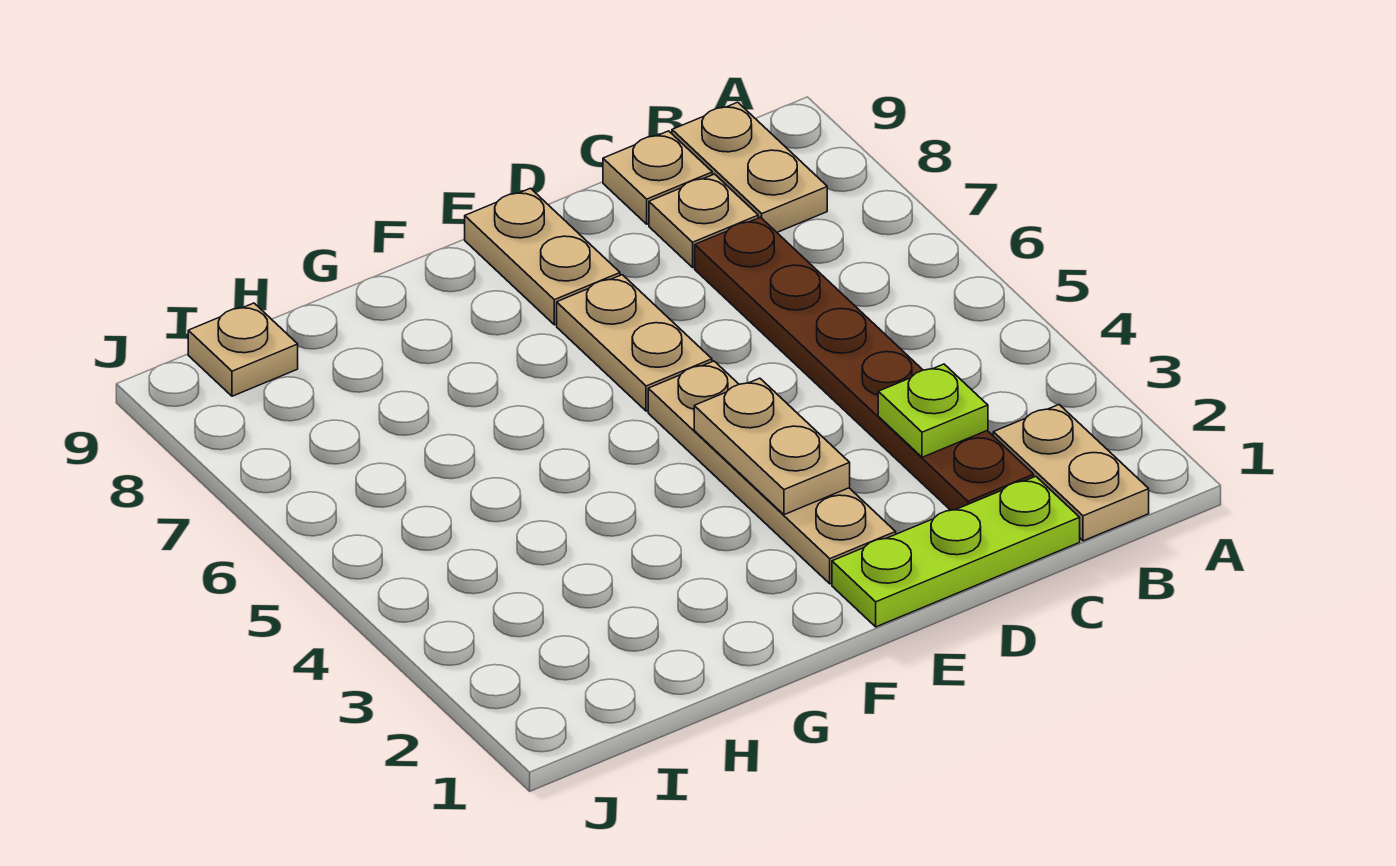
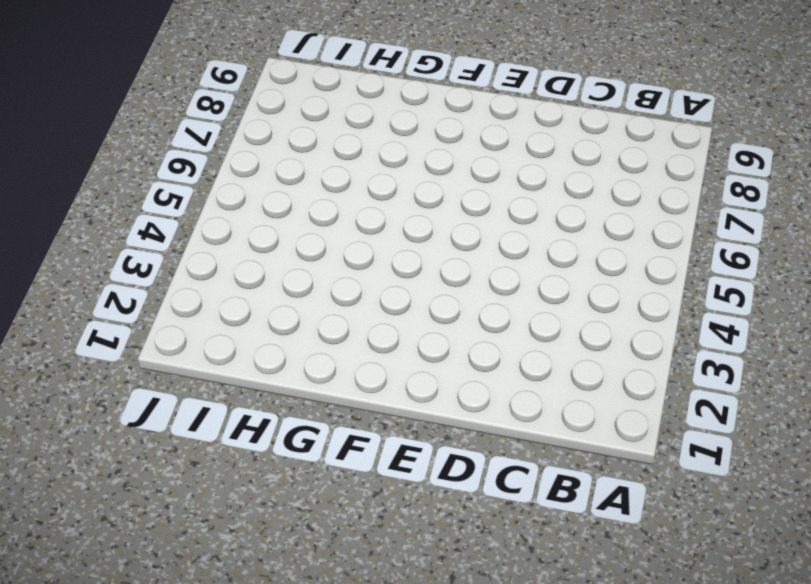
none -> tan 1x2 plate [993,405,1149,541]
none -> tan 1x2 plate [672,102,827,232]
none -> lime 1x3 plate [832,476,1080,627]

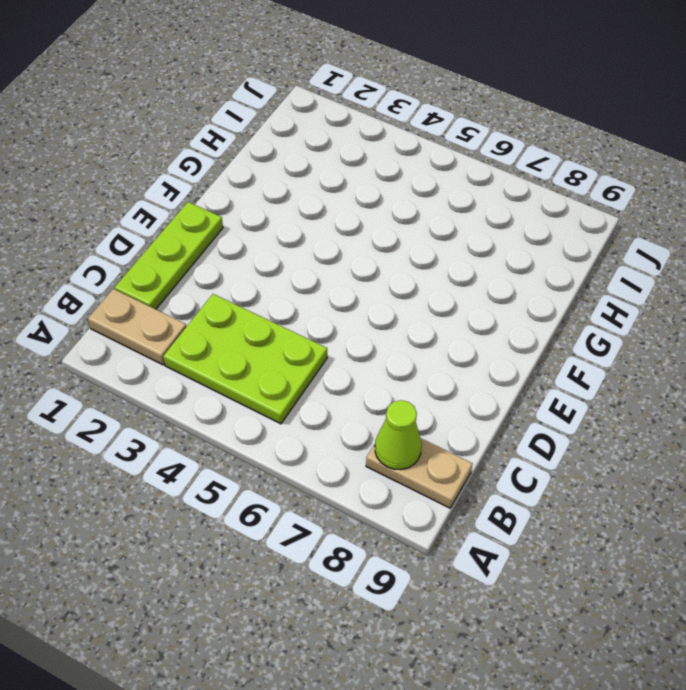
lime 2x3 plate [163,294,327,424] -> brown 1x6 plate [695,217,1034,510]
lime 1x1 cone [375,400,422,469] -> none
none -> tan 1x1 plate [649,174,758,267]
none -> tan 1x1 plate [603,131,712,224]
none -> tan 1x4 plate [648,361,896,584]

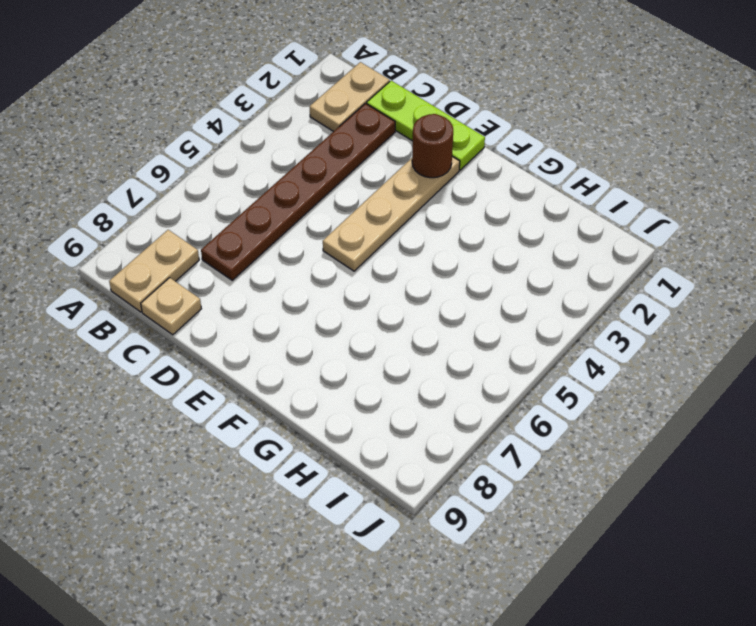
brown 1x1 round brick [412,114,453,178] -> none
none -> tan 1x1 plate [649,174,758,267]
none -> tan 1x2 plate [557,275,712,411]
none -> tan 1x2 plate [465,188,620,325]

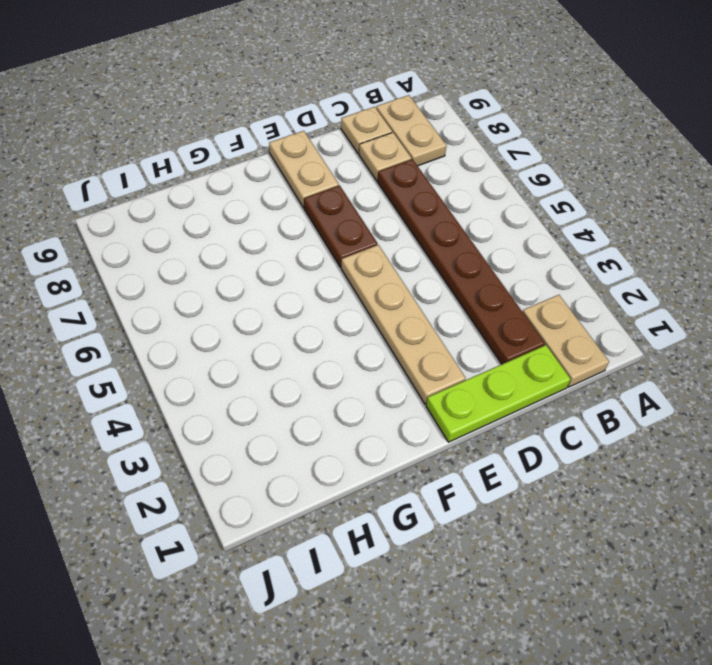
brown 1x2 plate [304,185,378,267] -> tan 1x2 plate [557,275,712,411]
none -> tan 1x1 plate [188,303,298,396]
none -> lime 1x1 plate [878,364,988,457]
none -> tan 1x2 plate [694,378,850,515]

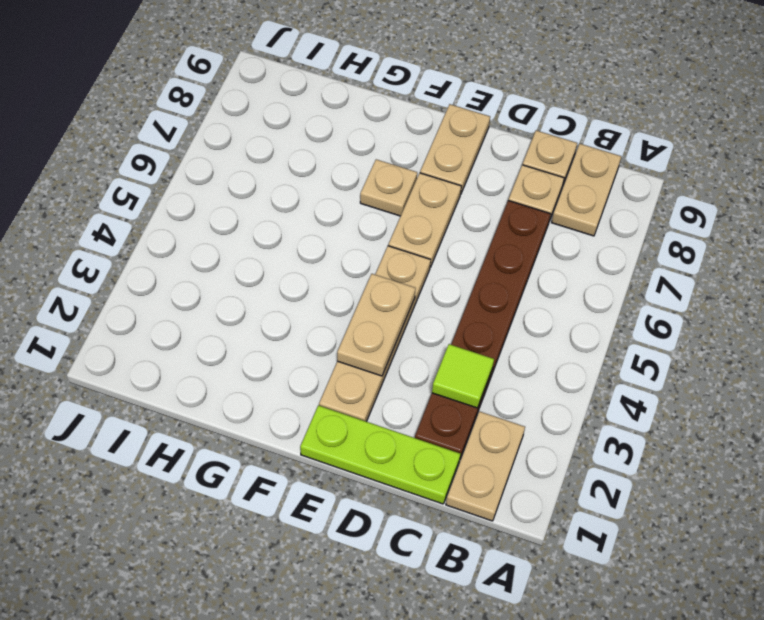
lime 1x1 tile [432,344,494,408] -> lime 1x1 plate [878,364,988,457]
tan 1x1 plate [360,159,417,216] -> tan 1x1 plate moved to [188,303,298,396]

